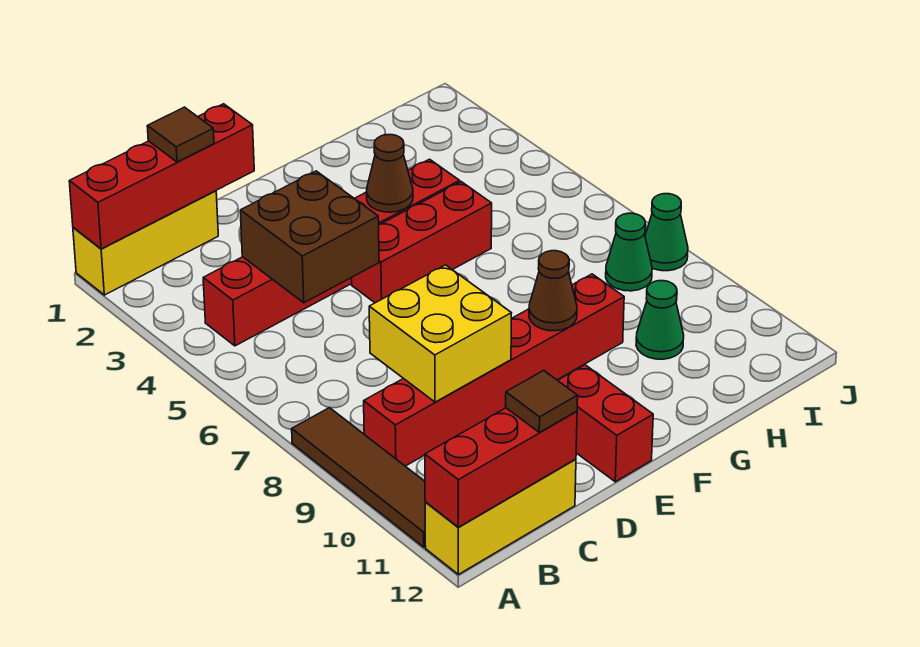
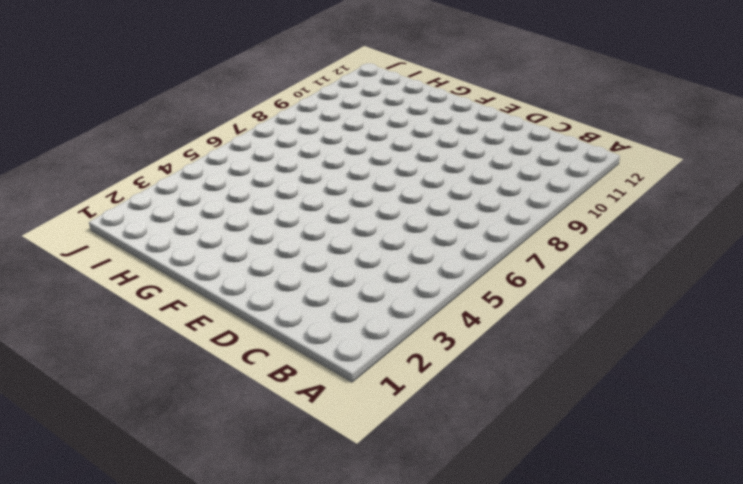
none -> yellow 1x3 brick [73,191,218,295]
none -> brown 1x4 tile [292,408,425,547]
none -> yellow 1x3 brick [425,459,576,574]

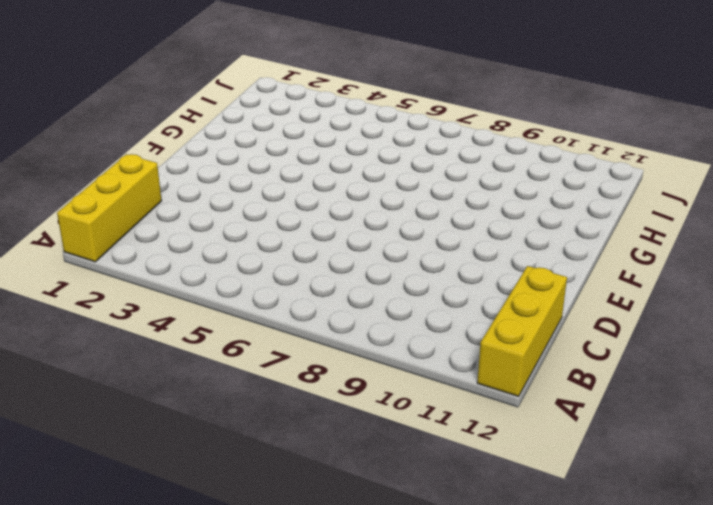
none -> brown 1x4 tile [292,408,425,547]
none -> red 1x6 brick [203,159,460,346]
none -> red 1x6 brick [364,274,624,466]

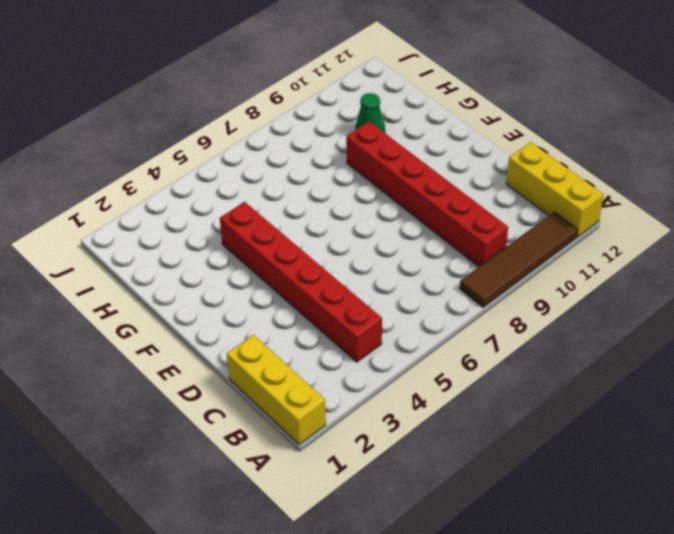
none -> red 1x3 brick [351,182,492,303]
none -> red 1x2 brick [558,365,653,482]
none -> green 1x1 cone [606,213,652,291]

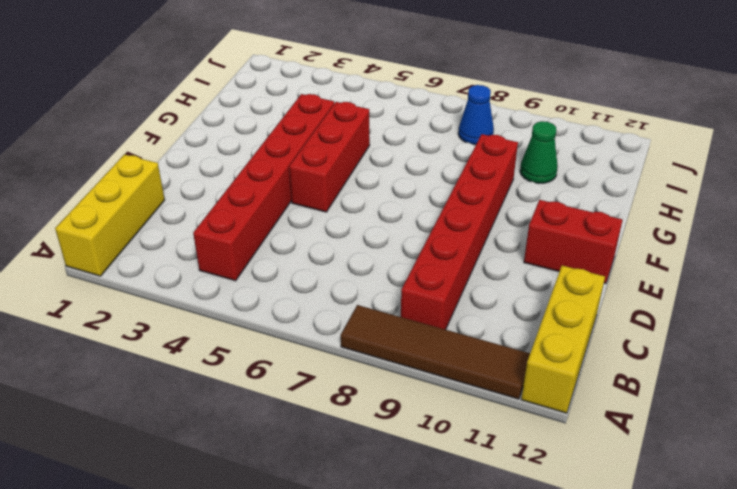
blue 1x1 cone [458,85,494,145] -> green 1x1 cone [606,213,652,291]
none -> green 1x1 cone [645,194,688,271]
none -> red 1x4 brick [69,104,254,249]
none -> red 1x3 brick [425,408,577,527]

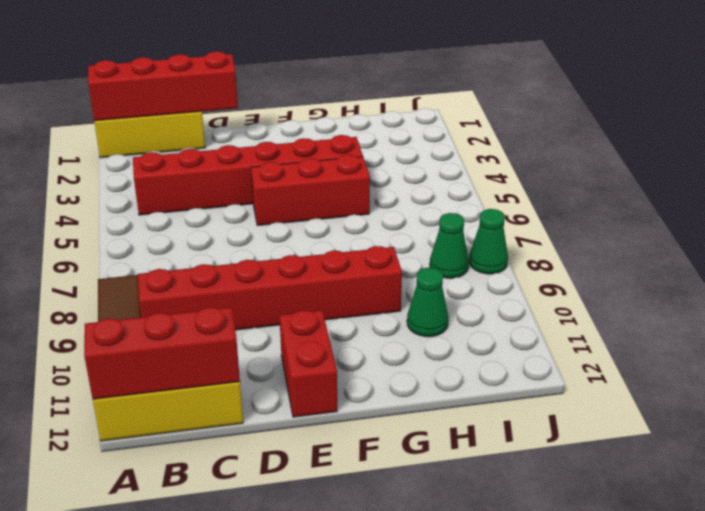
none -> brown 2x2 brick [240,171,379,303]
none -> yellow 2x2 brick [369,265,511,402]
none -> brown 1x1 cone [366,135,413,212]

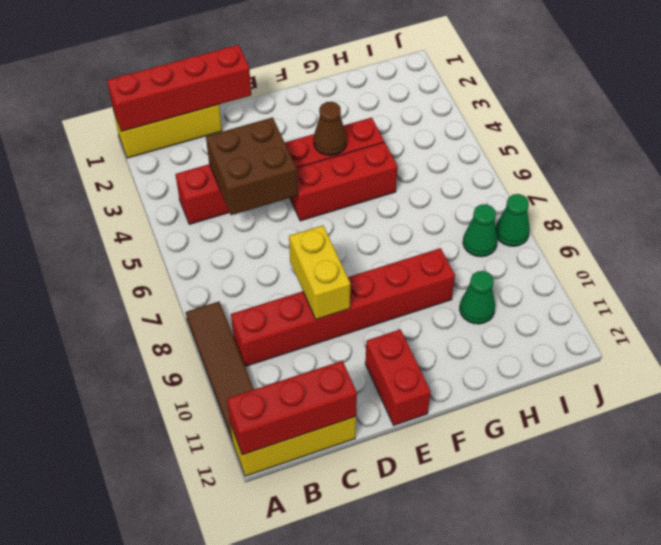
yellow 1x2 brick [289,225,350,319] -> yellow 2x2 brick [369,265,511,402]
none -> brown 1x1 cone [529,251,577,331]
none -> brown 1x1 tile [147,107,214,162]
none -> brown 1x1 tile [506,371,578,432]

